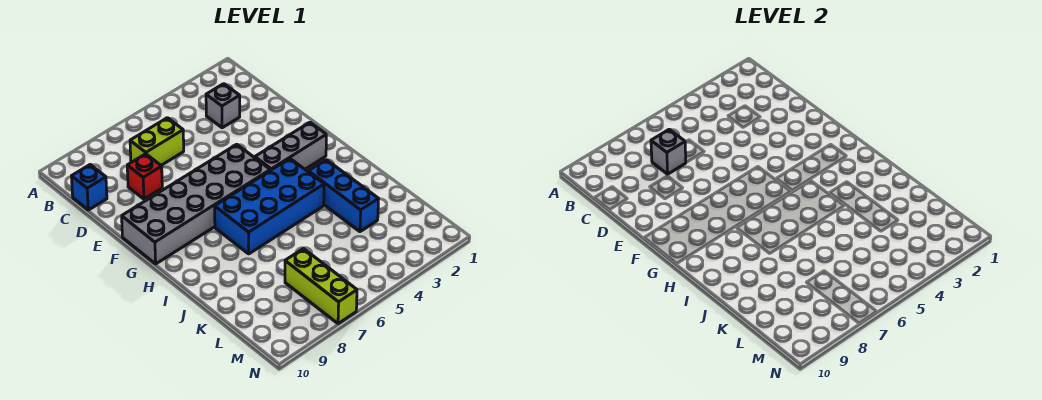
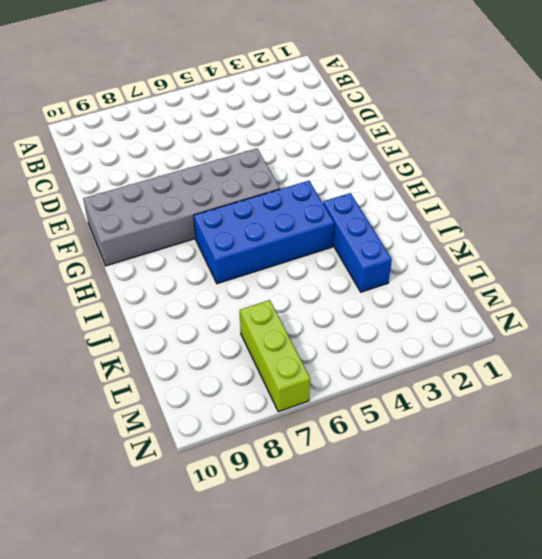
none -> grey 1x1 brick [206,84,240,128]
none -> lime 1x2 brick [130,118,184,165]

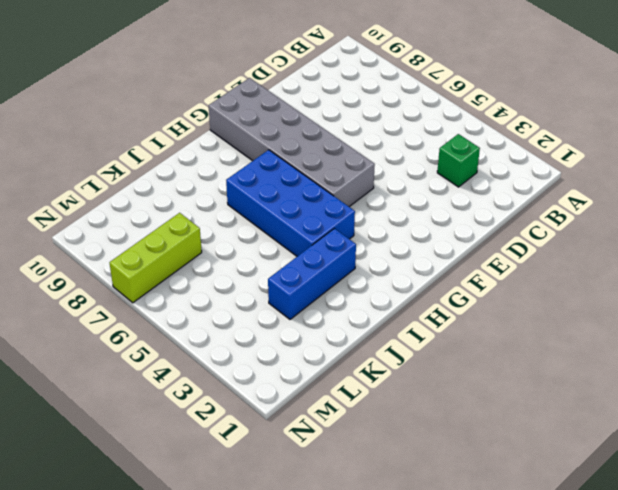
green 1x1 brick [437,134,480,187] -> grey 1x1 brick [206,84,240,128]
none -> lime 1x2 brick [130,118,184,165]
none -> blue 1x1 brick [71,165,107,210]

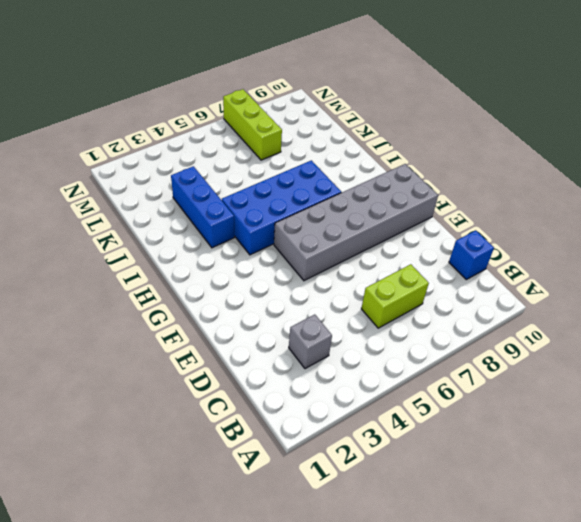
none -> red 1x1 brick [127,154,162,199]
none -> grey 1x3 brick [254,122,326,171]

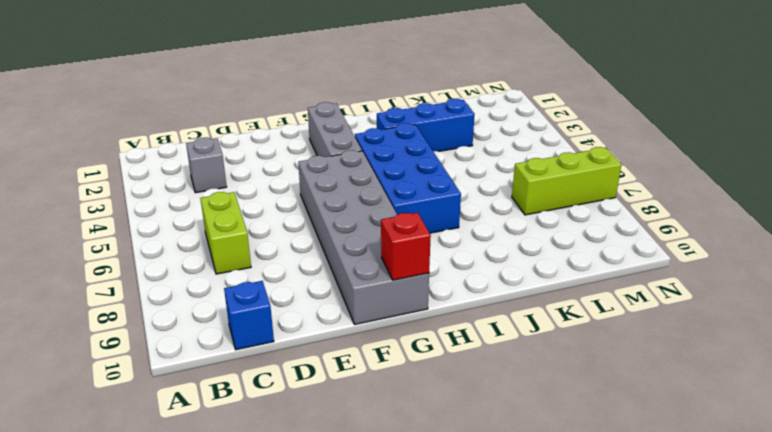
red 1x1 brick [381,213,431,280] -> red 1x1 brick moved to [127,154,162,199]
none -> grey 1x1 brick [651,129,686,174]

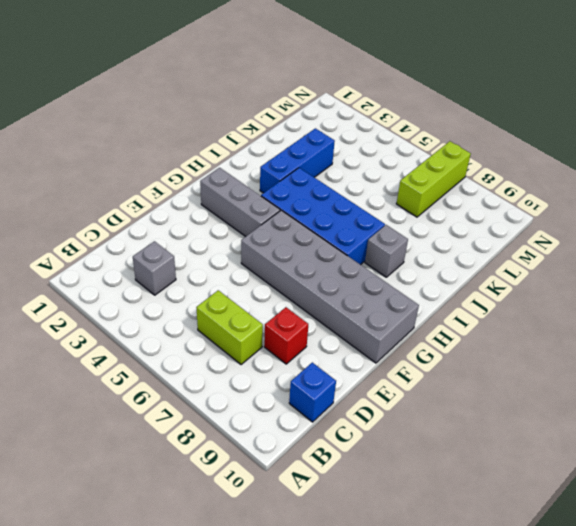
grey 1x1 brick [365,225,408,277] -> grey 1x1 brick moved to [651,129,686,174]

